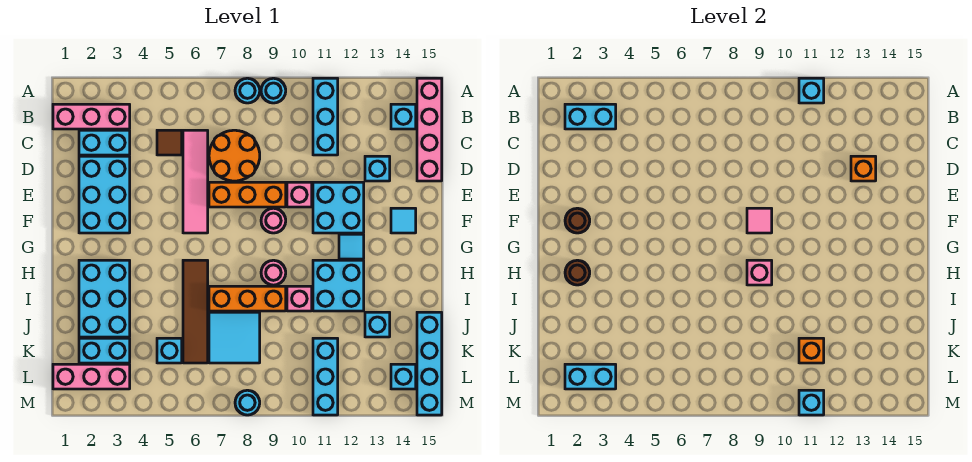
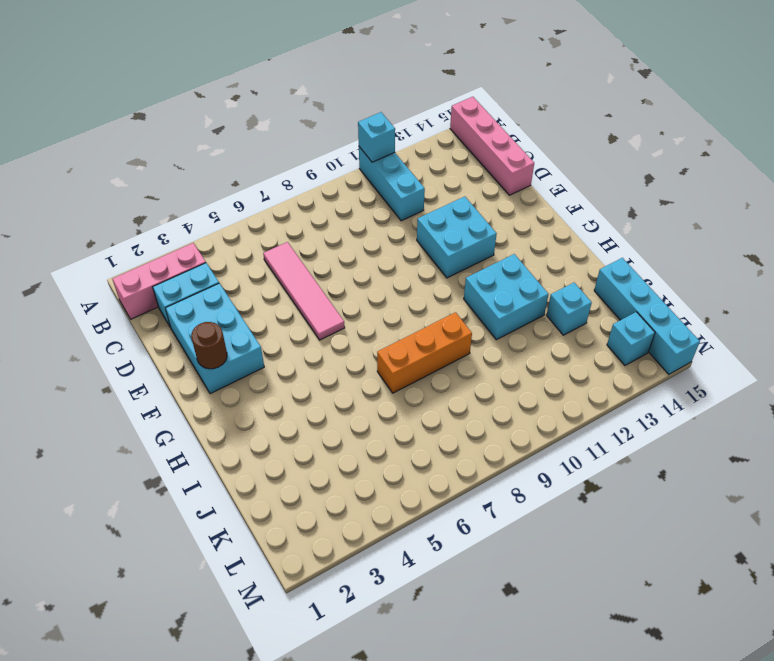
none -> cyan 1x1 round brick [235,78,260,103]
none -> cyan 1x1 round brick [261,78,286,103]
none -> cyan 1x1 brick [391,104,416,129]
none -> brown 1x1 tile [157,130,182,155]

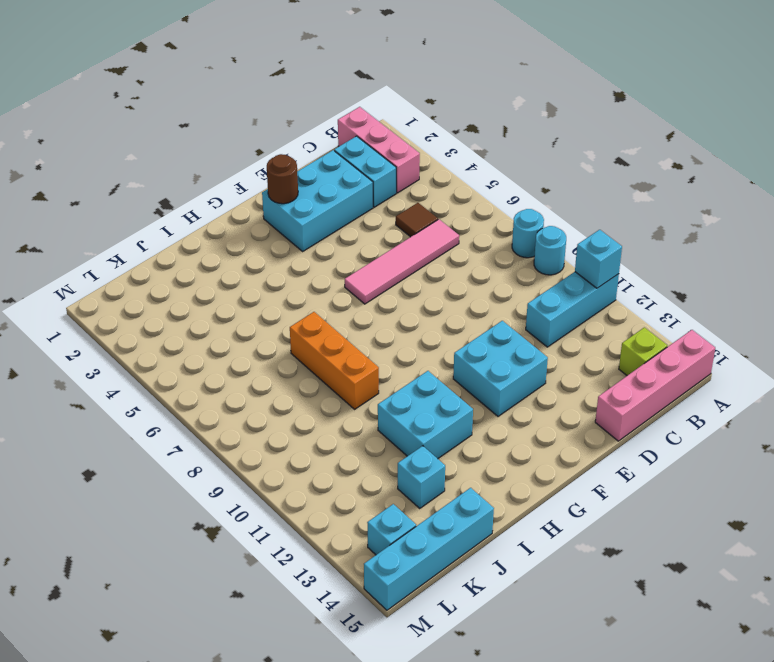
lime 1x1 brick [619,327,667,376] -> cyan 1x1 brick [391,104,416,129]
none -> orange 2x2 round brick [209,130,260,181]
none -> cyan 1x1 brick [365,156,390,181]
none -> orange 1x3 brick [209,182,286,207]
none -> pink 1x1 brick [287,182,312,207]

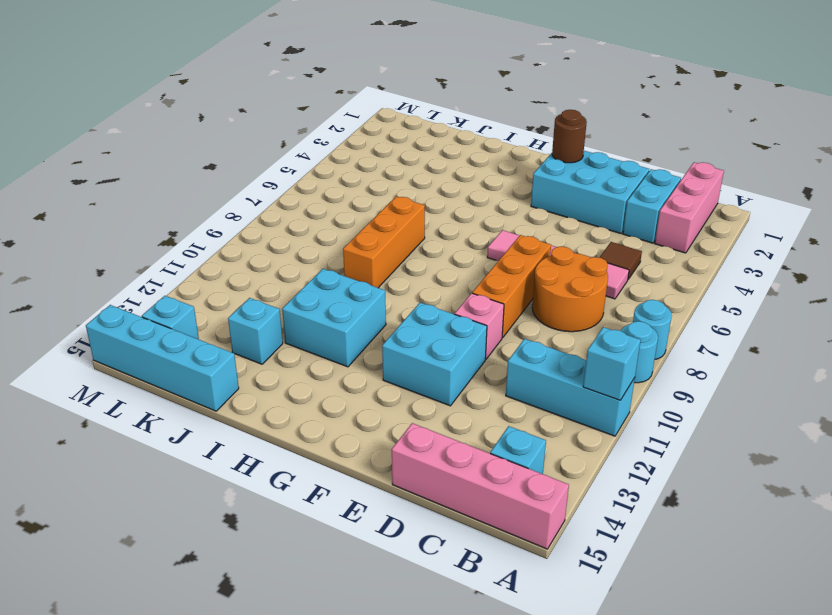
none -> cyan 1x1 brick [365,156,390,181]
none -> pink 1x1 round brick [261,208,286,233]
none -> cyan 1x1 tile [391,208,416,233]
none -> cyan 1x1 tile [339,234,364,259]

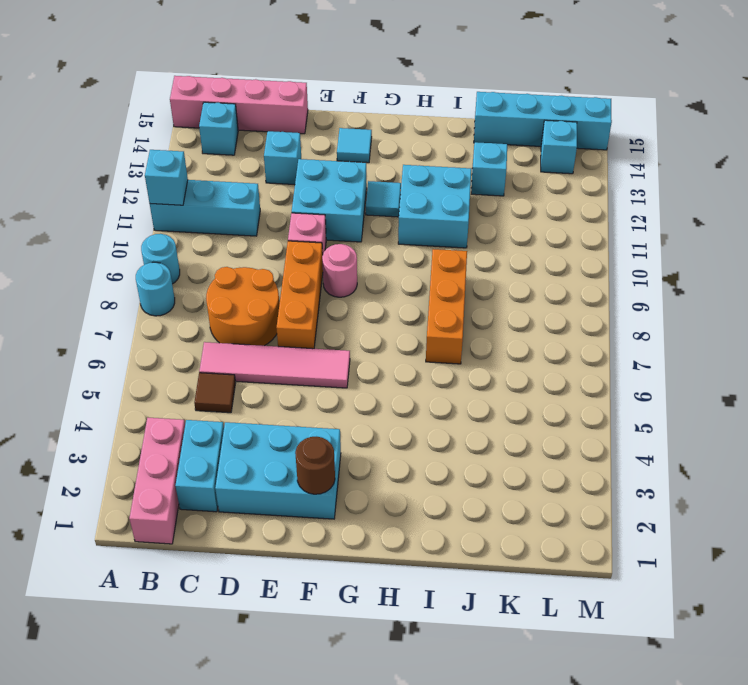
none -> cyan 2x3 brick [79,260,130,337]
none -> brown 1x4 tile [183,260,208,363]
none -> pink 1x1 round brick [261,260,286,285]
none -> pink 1x1 brick [287,286,312,311]

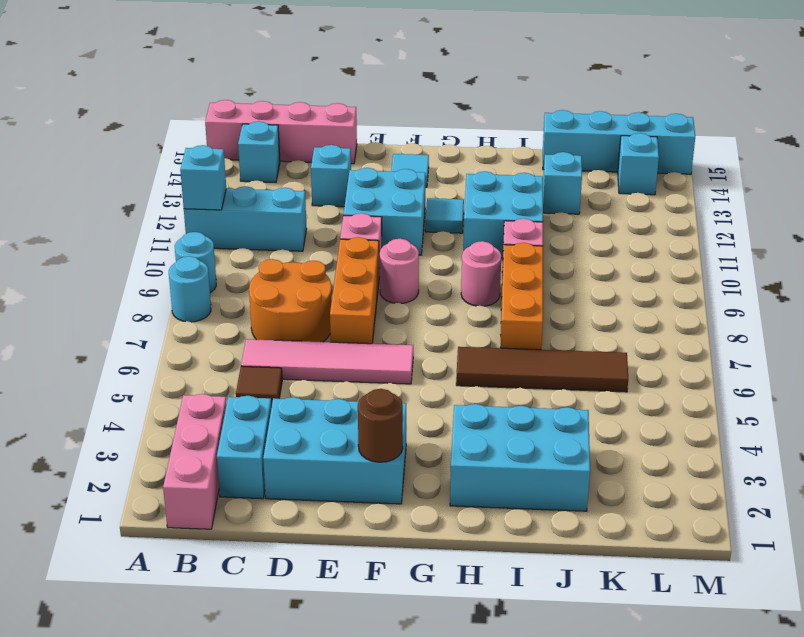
none -> cyan 2x2 tile [209,312,260,363]
none -> cyan 1x2 brick [79,338,130,363]
none -> cyan 1x1 brick [157,338,182,363]
none -> cyan 1x3 brick [313,338,338,415]

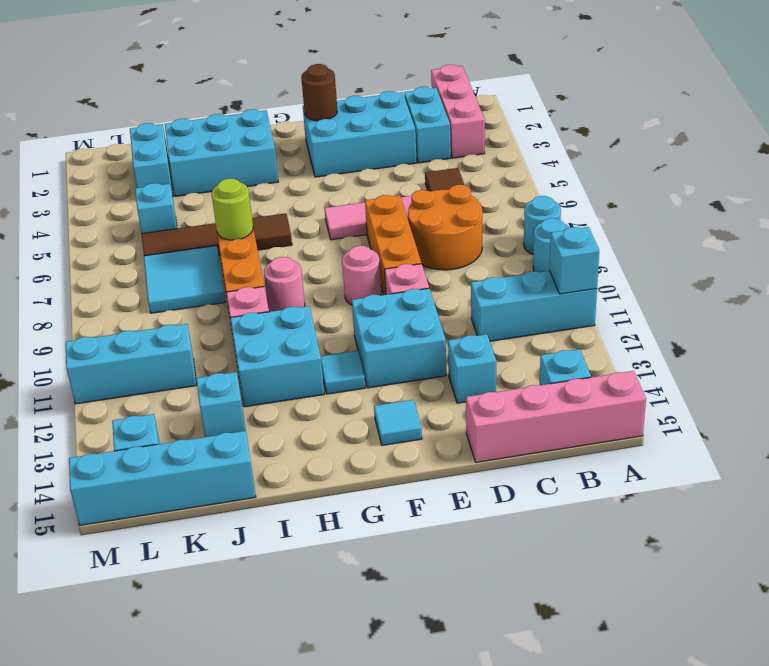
lime 1x1 round brick [212,179,253,240] -> none
none -> pink 1x3 brick [53,364,130,389]
none -> cyan 1x1 round brick [235,390,260,415]
none -> cyan 1x2 brick [565,104,616,129]
none -> orange 1x1 brick [851,156,876,181]

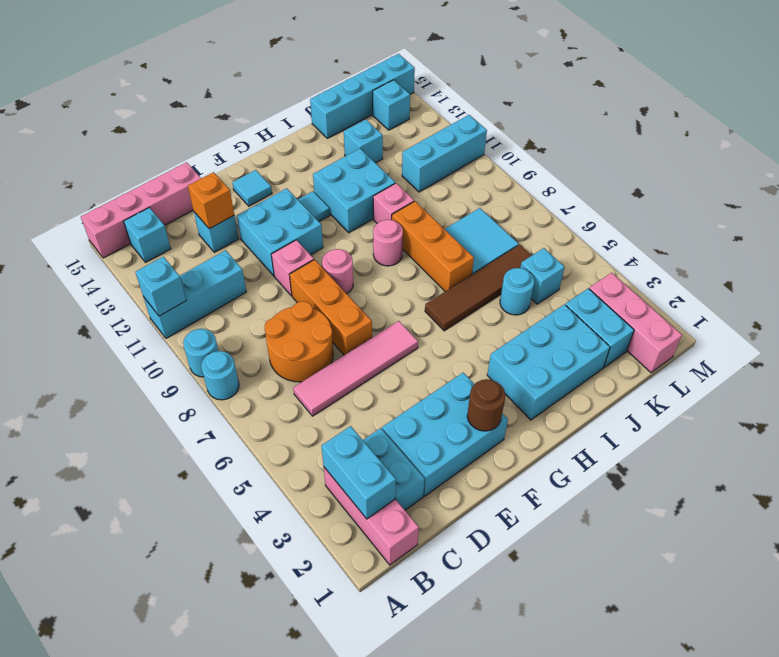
cyan 1x1 round brick [500,268,534,315] -> cyan 1x1 round brick moved to [235,390,260,415]
none -> brown 1x1 tile [157,130,182,155]
none -> pink 1x1 tile [747,208,772,233]
none -> brown 1x1 round brick [565,260,590,285]
none -> pink 1x1 brick [747,260,772,285]

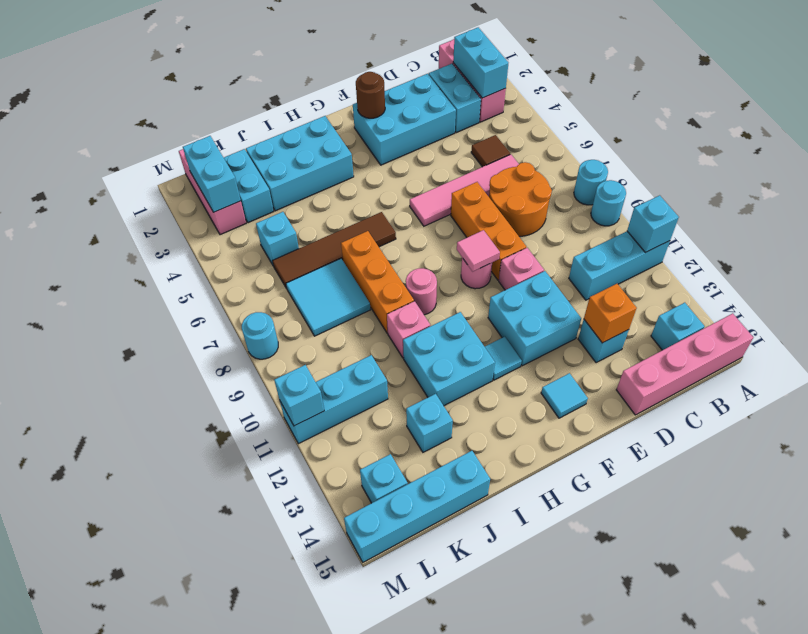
none -> brown 1x1 round brick [565,260,590,285]
none -> pink 1x1 brick [747,260,772,285]
none -> orange 1x1 brick [799,338,824,363]

